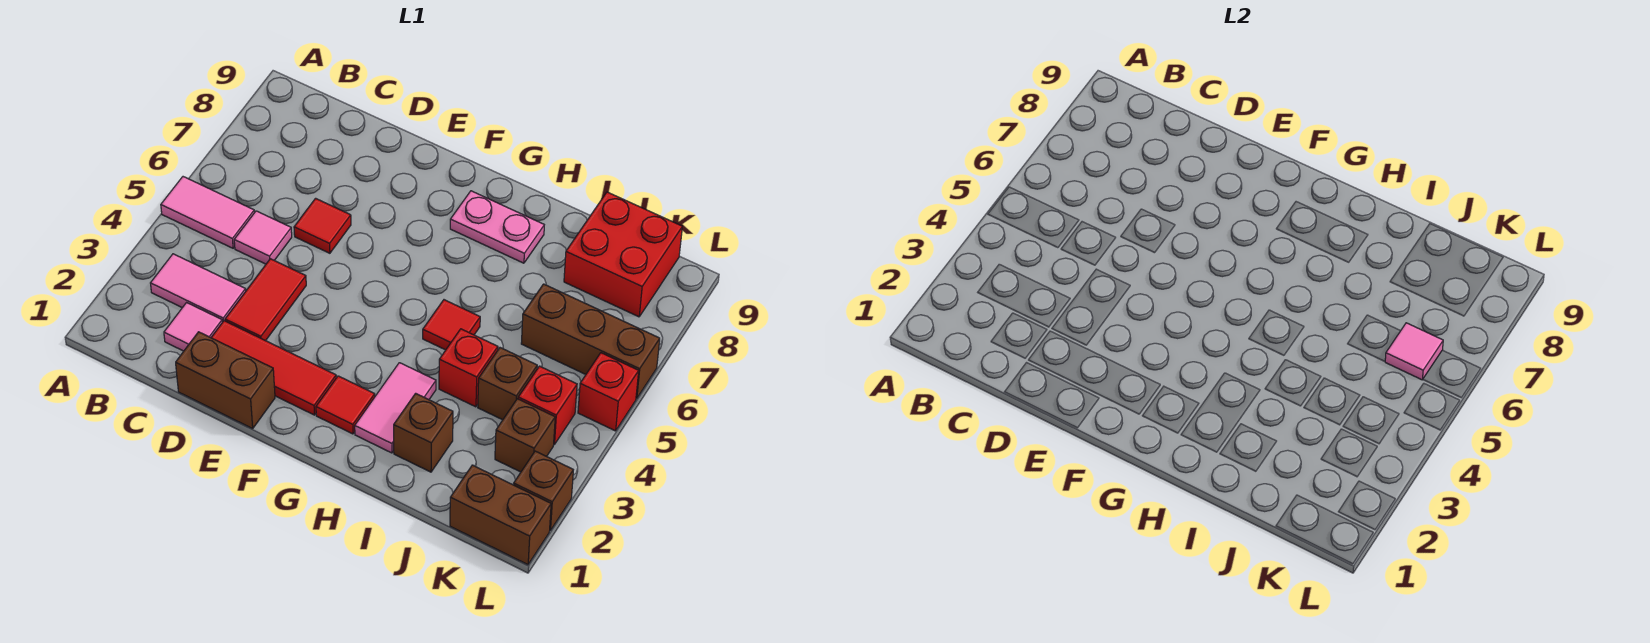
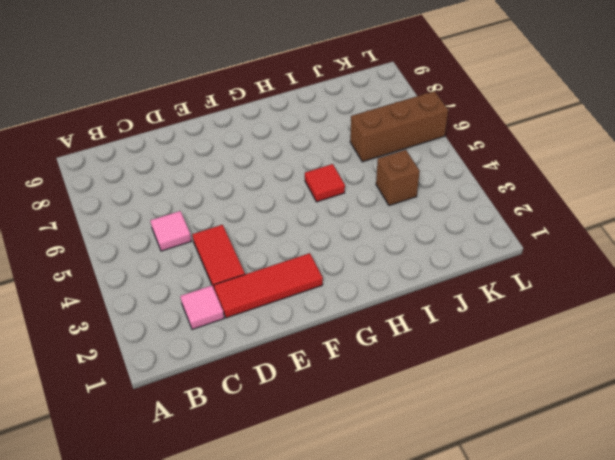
none -> pink 1x2 tile [161,177,254,248]
none -> pink 1x2 tile [151,254,246,322]
none -> brown 1x2 brick [176,332,275,429]

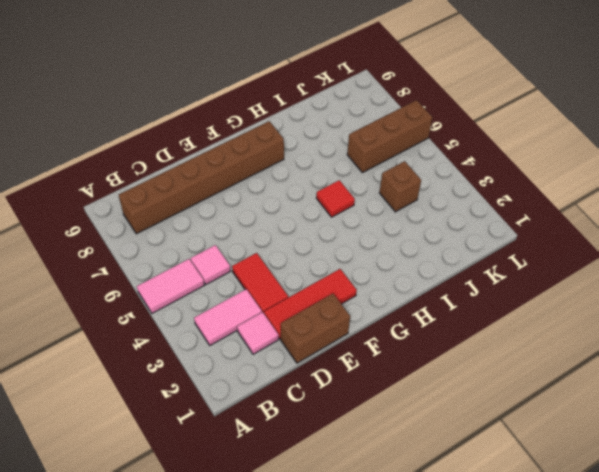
brown 1x6 brick [119,121,284,234] -> pink 1x2 plate [450,191,544,263]
none -> red 1x1 tile [294,198,351,253]
none -> red 1x1 tile [316,376,375,434]
none -> pink 1x2 tile [355,363,436,453]

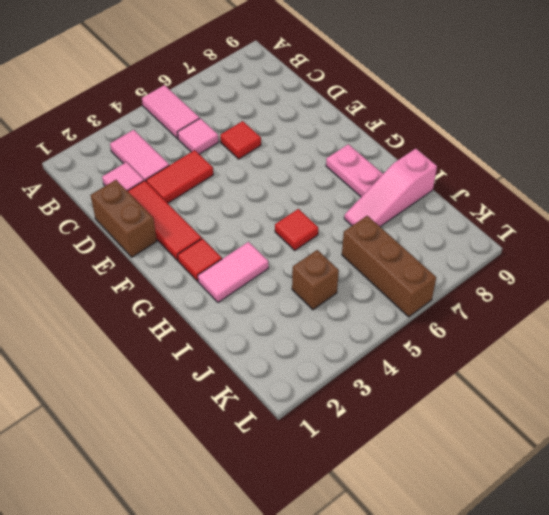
pink 1x3 slope [344,149,437,227] -> none
none -> brown 1x1 brick [394,393,453,472]
none -> red 1x1 brick [439,329,498,407]
none -> red 2x2 brick [564,192,682,317]

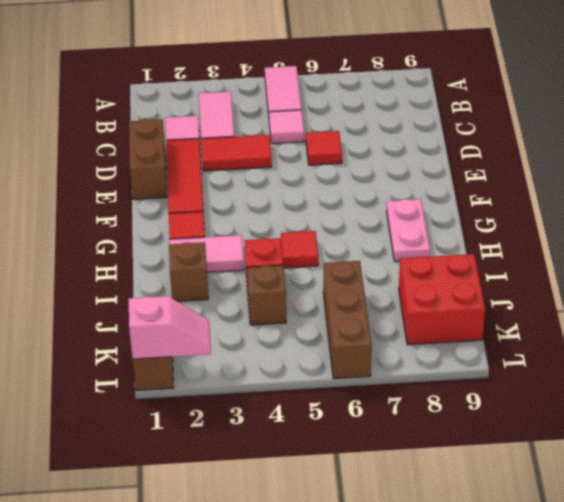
pink 1x2 slope [129,296,211,359] -> none
none -> brown 1x1 brick [495,399,555,472]
none -> red 1x1 brick [518,366,577,444]
none -> brown 1x1 brick [514,451,573,530]

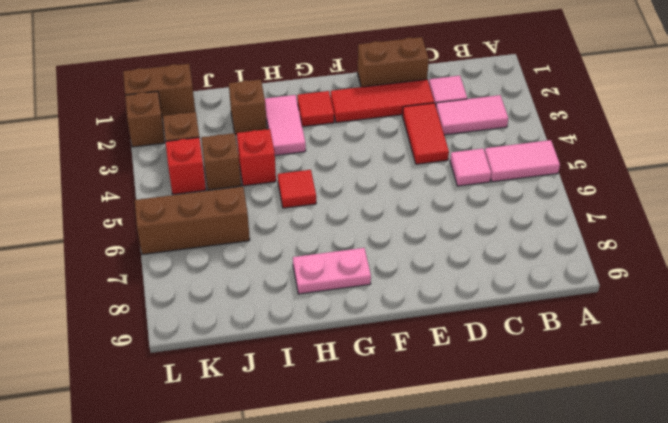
none -> red 1x1 tile [294,198,351,253]
none -> red 2x2 brick [564,192,682,317]
none -> red 1x1 brick [578,353,639,431]

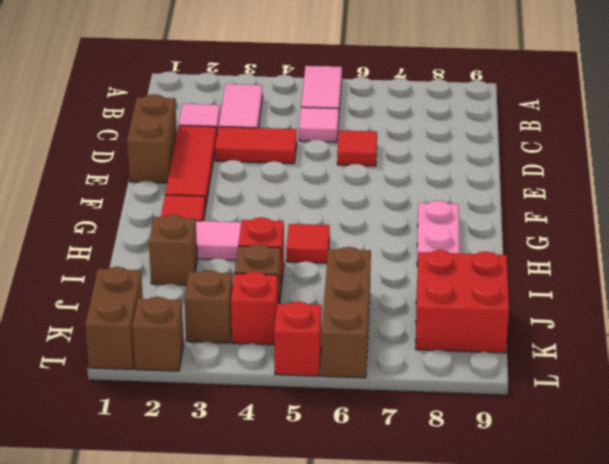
none -> pink 1x1 tile [1385,323,1443,380]

